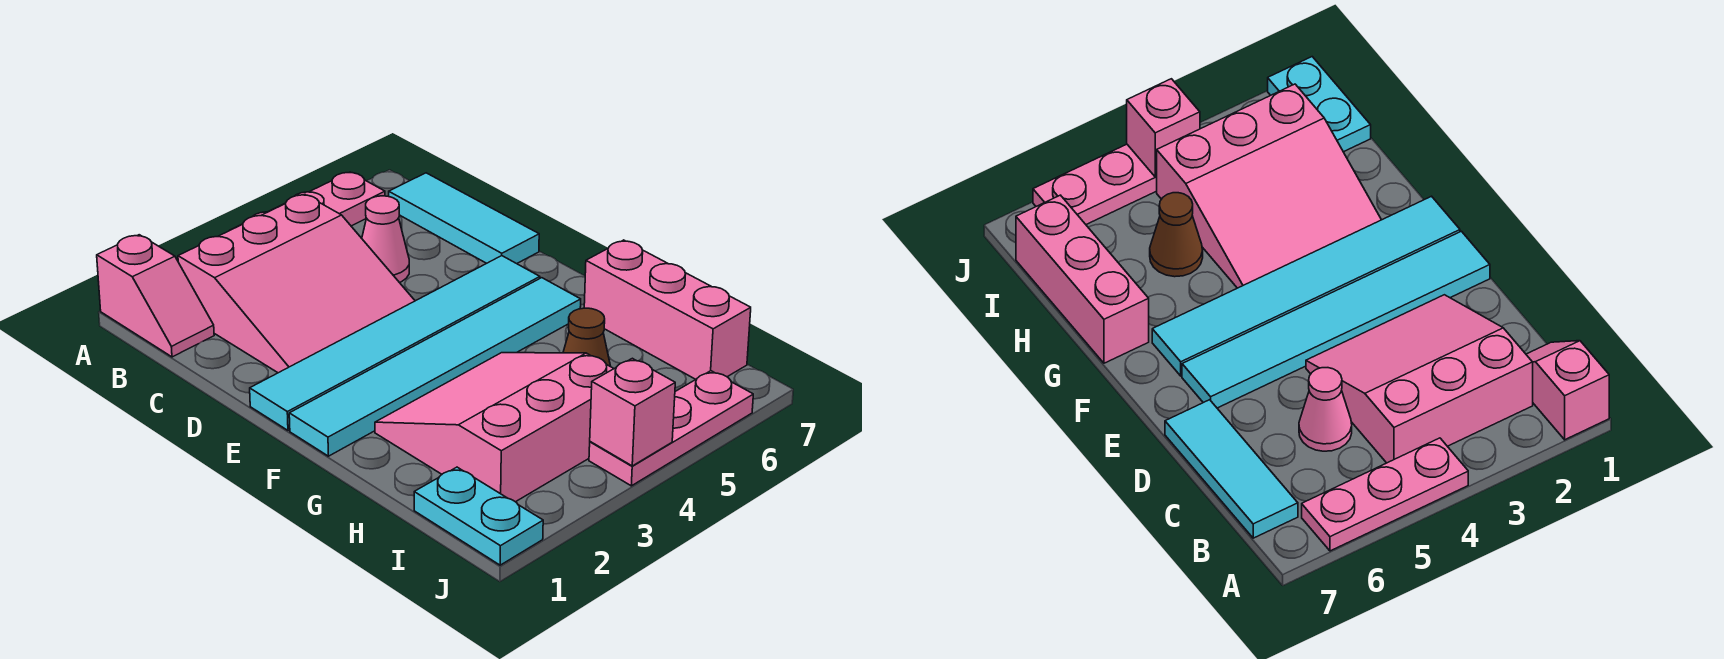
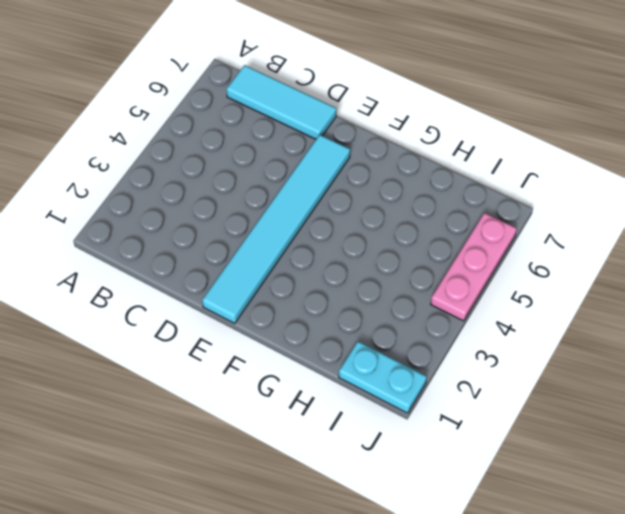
none -> pink 1x2 slope [97,235,214,357]
none -> pink 1x3 plate [231,172,385,230]
none -> pink 3x3 slope [178,194,415,373]

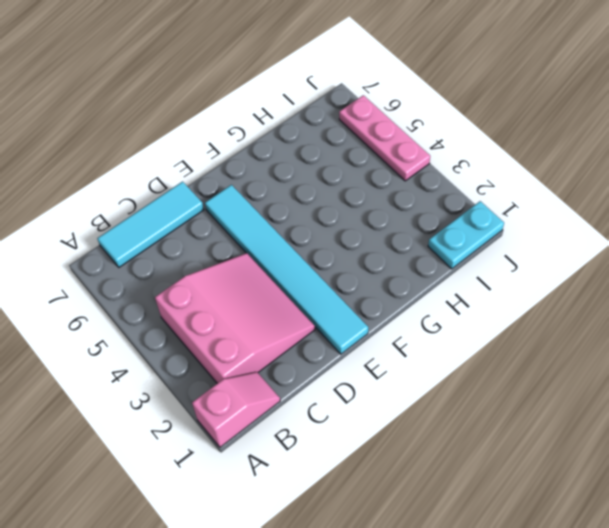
none -> pink 1x3 plate [231,172,385,230]
none -> pink 1x1 cone [362,196,409,283]
none -> cyan 1x6 tile [289,278,581,456]

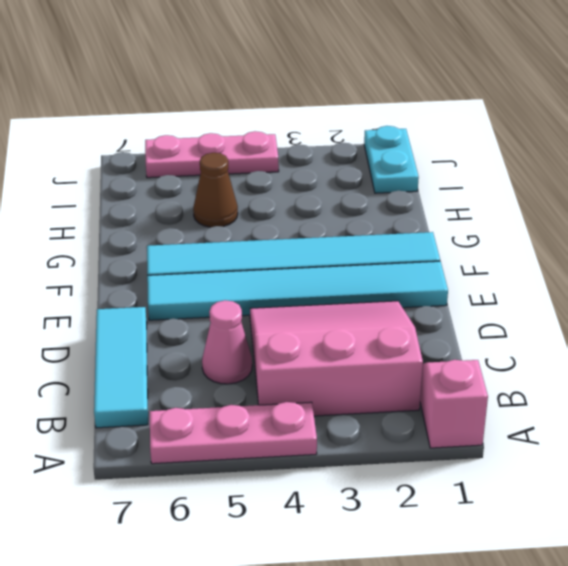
none -> pink 3x3 slope [375,353,614,502]
none -> pink 1x3 brick [584,240,751,380]
none -> pink 1x1 brick [590,358,675,466]

